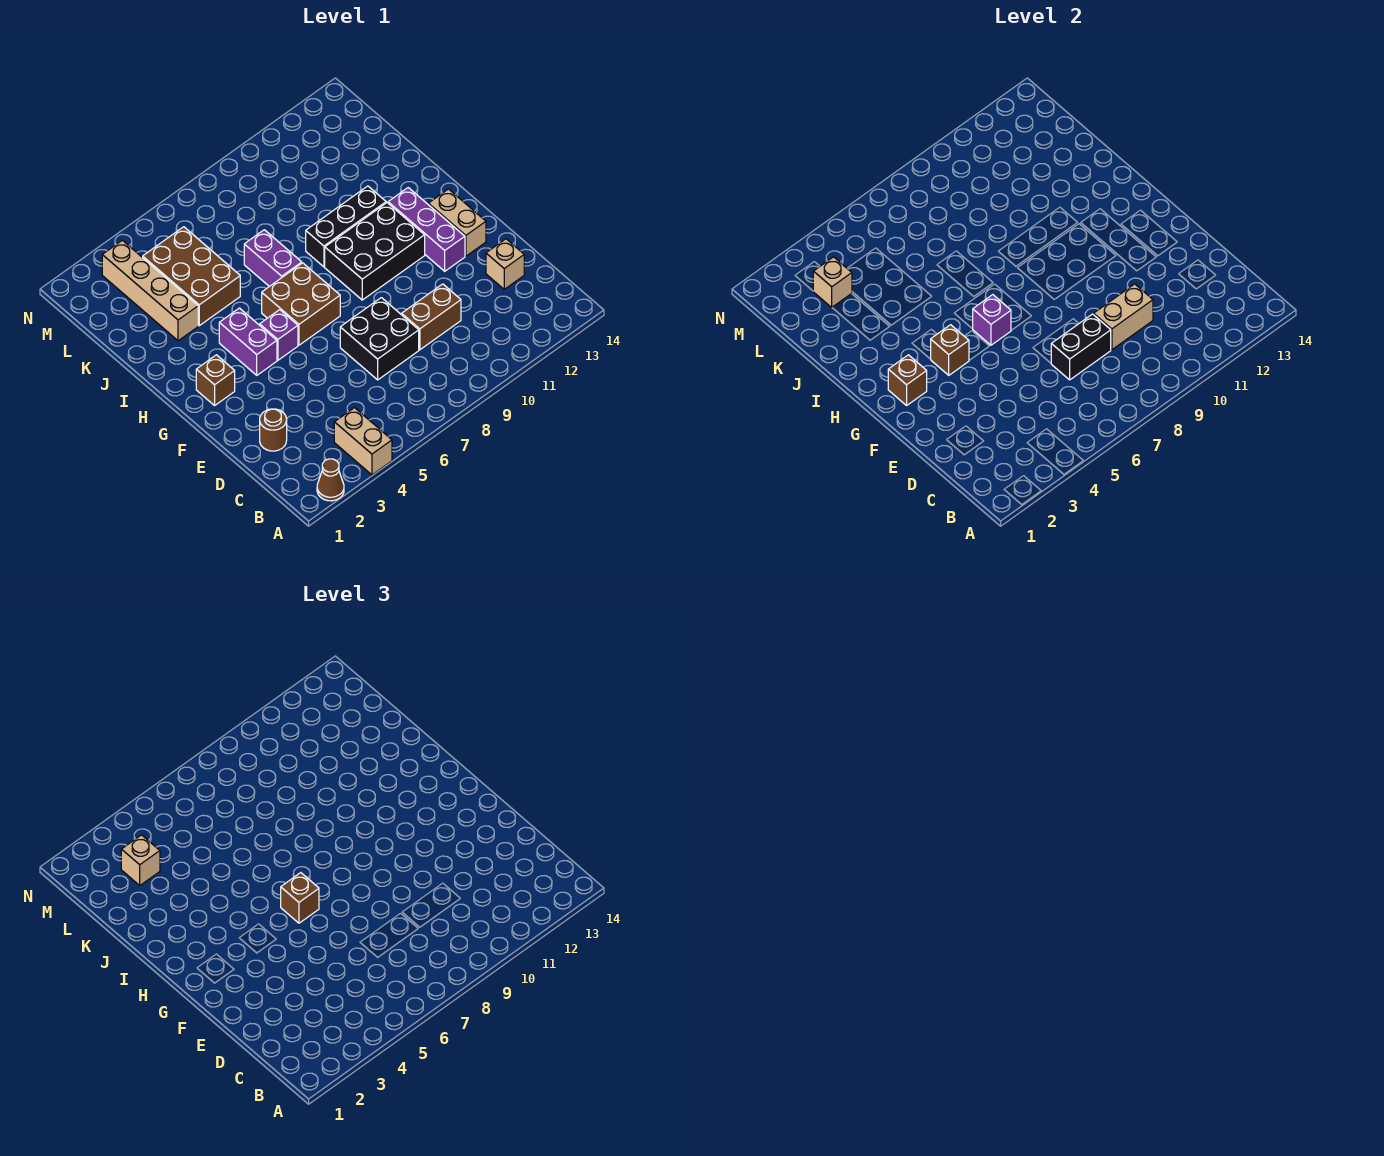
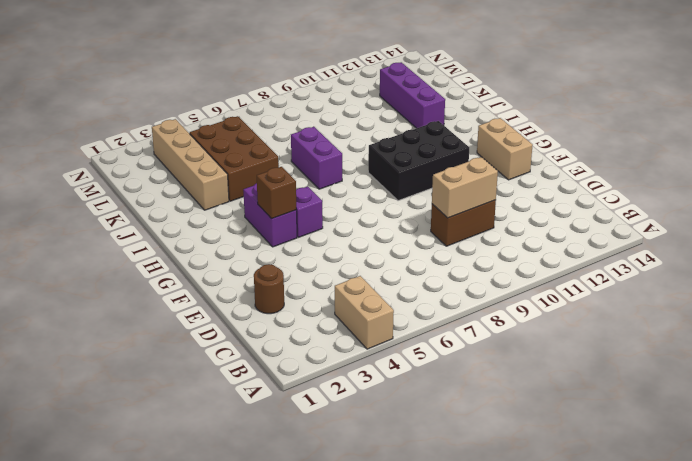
purple 1x3 brick [380,62,445,128] -> purple 1x3 brick moved to [388,188,465,271]
none -> brown 1x1 cone [317,459,344,501]
none -> black 2x2 brick [340,298,419,380]
none -> tan 1x1 brick [486,239,524,289]

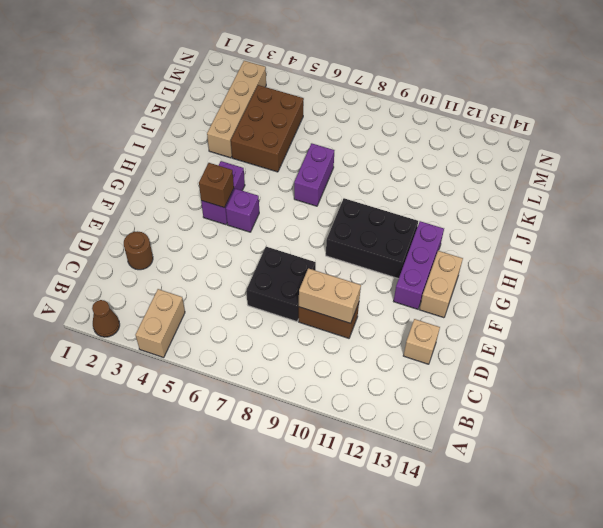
none -> brown 1x1 brick [196,355,235,405]
none -> brown 2x2 brick [262,263,340,345]
none -> black 1x3 brick [306,186,386,267]

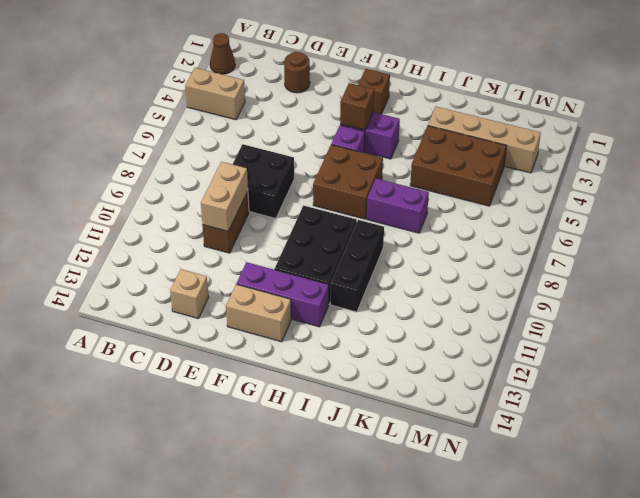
none -> black 1x2 brick [1051,314,1111,380]
none -> brown 1x1 brick [888,355,927,405]
none -> purple 1x1 brick [973,295,1011,345]

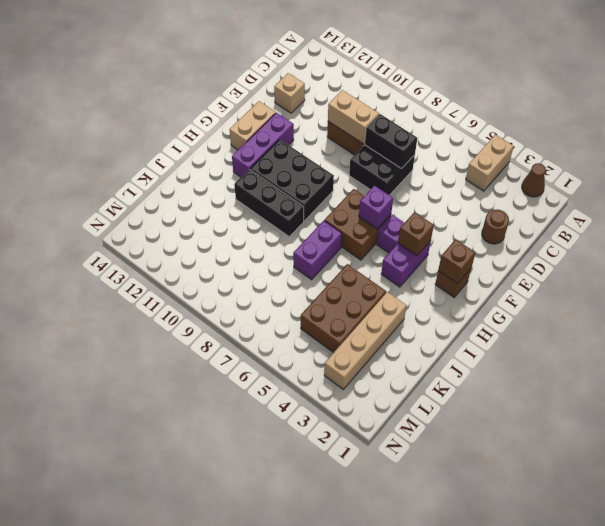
none -> tan 1x1 brick [813,257,852,307]
none -> brown 1x1 brick [281,873,319,923]
none -> tan 1x1 brick [121,835,160,885]

